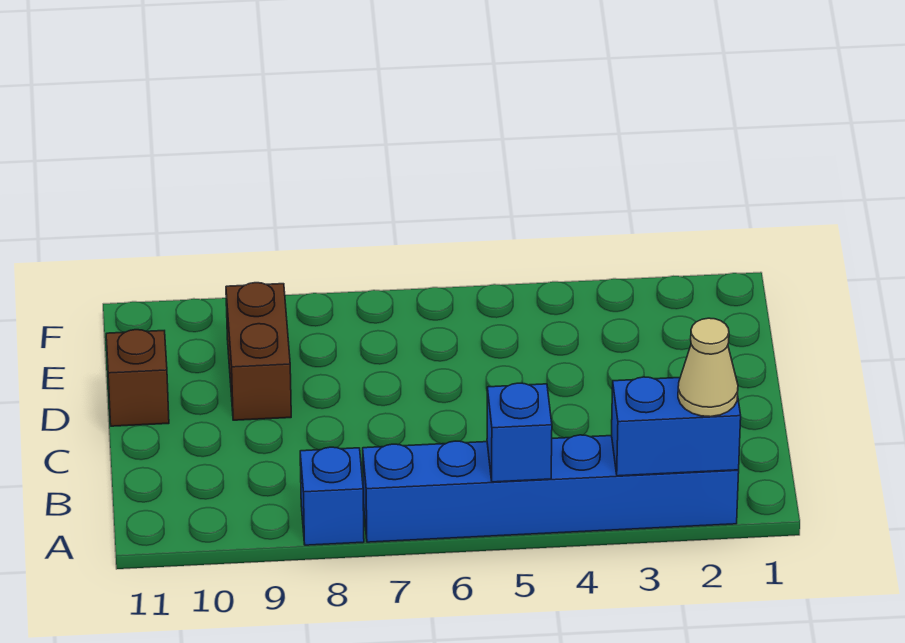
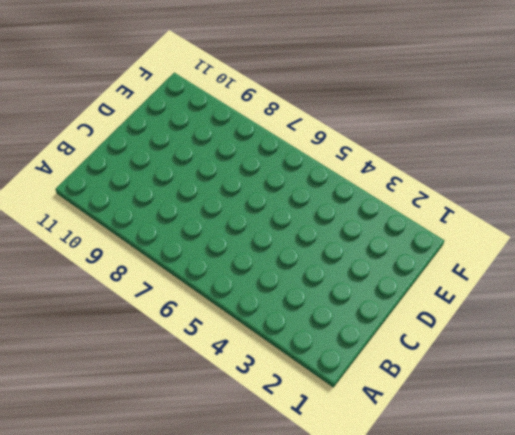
none -> blue 1x6 brick [363,435,739,542]
none -> blue 1x1 brick [300,447,364,545]

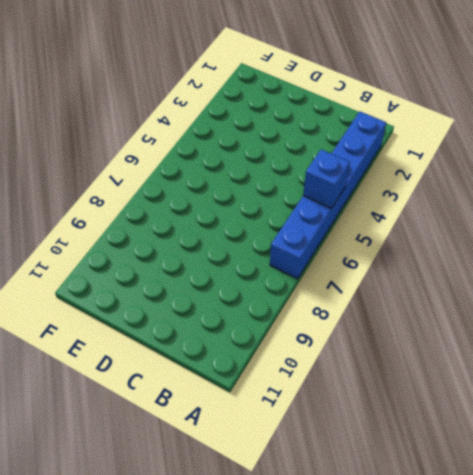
none -> blue 1x1 brick [300,447,364,545]
none -> brown 1x2 brick [226,283,291,420]

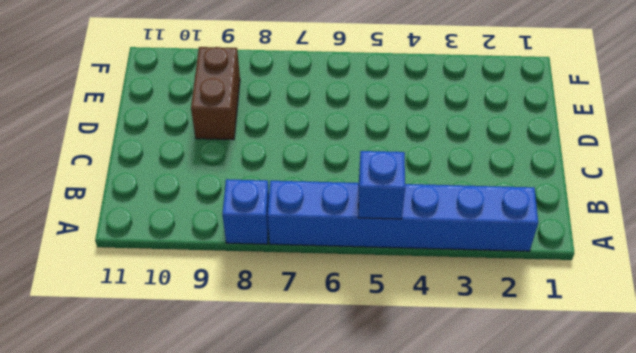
none -> brown 1x1 brick [106,330,169,426]
none -> blue 1x2 brick [612,377,741,476]

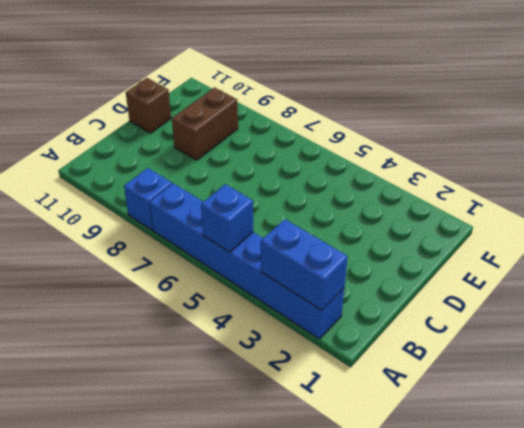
none -> tan 1x1 cone [678,318,738,417]

